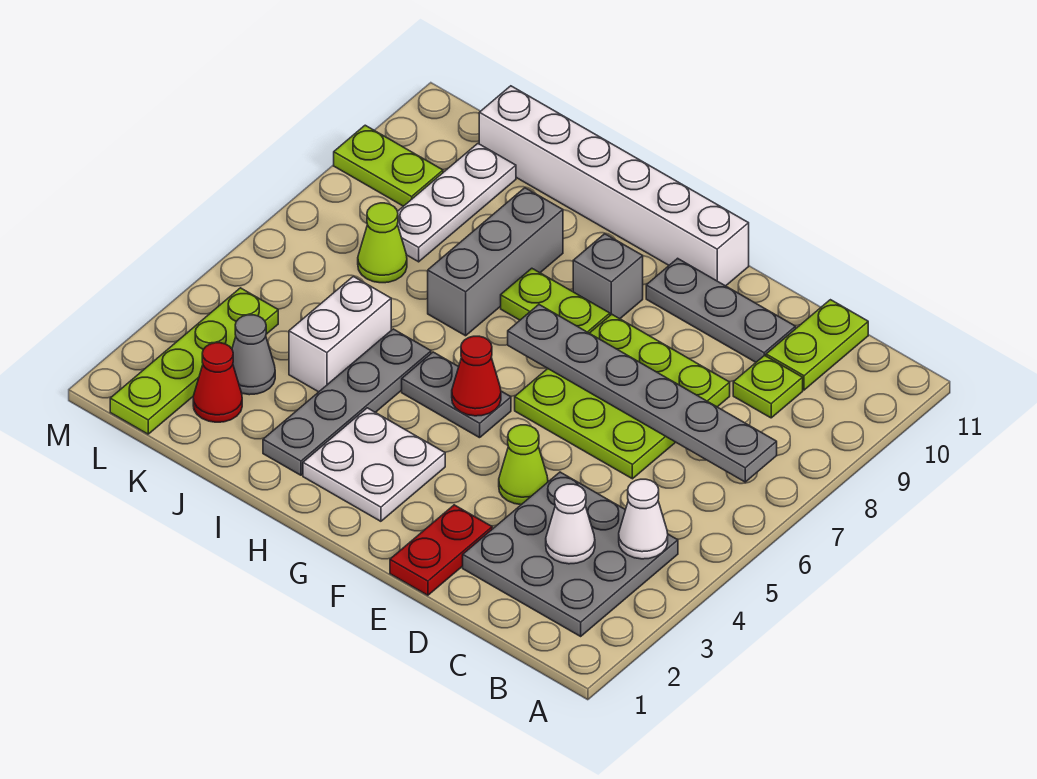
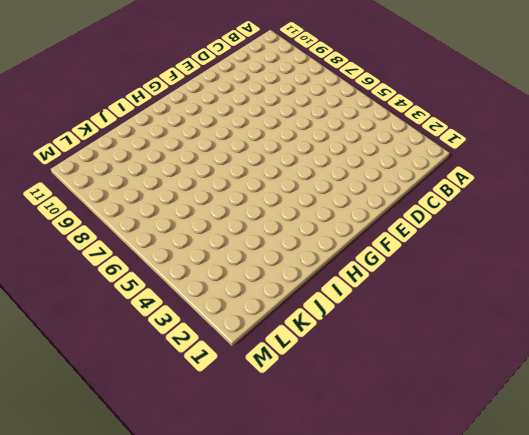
none -> grey 3x3 plate [463,472,678,636]
none -> lime 1x1 plate [733,355,803,418]
none -> lime 1x2 plate [766,300,868,390]

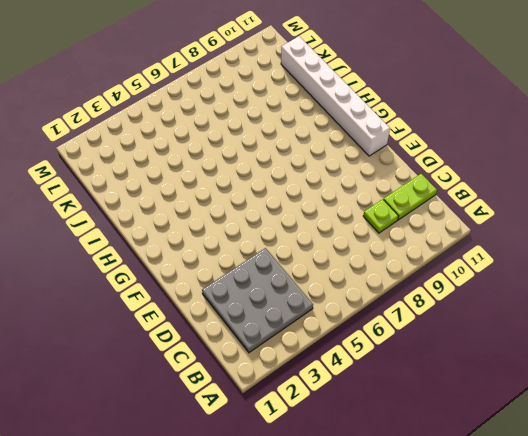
none -> lime 3x3 plate [515,314,730,479]
none -> grey 1x3 plate [646,258,796,362]
none -> red 1x2 plate [390,505,492,595]

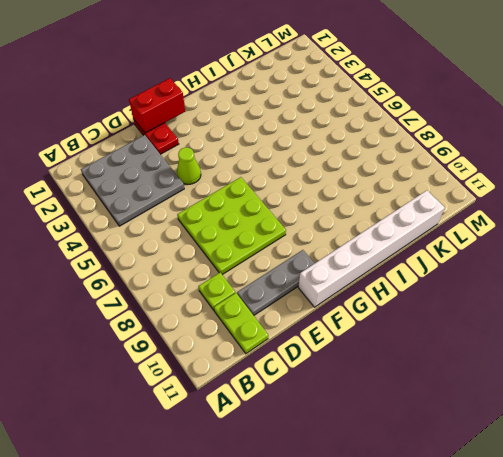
red 1x2 brick [129,78,185,133] -> none
none -> white 2x2 plate [303,408,445,521]
none -> grey 1x2 plate [402,352,511,438]
none -> lime 1x2 plate [501,268,610,333]

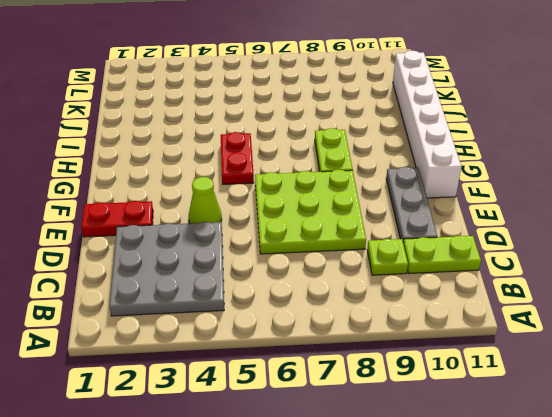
red 1x2 plate [221,132,254,184] -> grey 1x2 plate [402,352,511,438]
none -> white 2x2 plate [303,408,445,521]
none -> grey 1x1 brick [573,234,643,319]
none -> grey 1x4 plate [263,329,431,475]

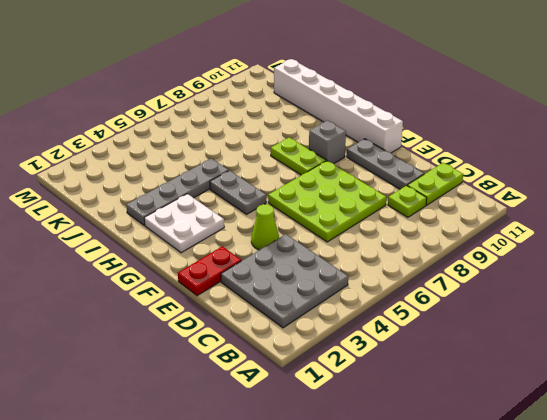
none -> grey 1x3 brick [428,188,563,336]
none -> white 1x2 brick [289,276,391,392]
none -> red 1x1 cone [193,343,242,422]

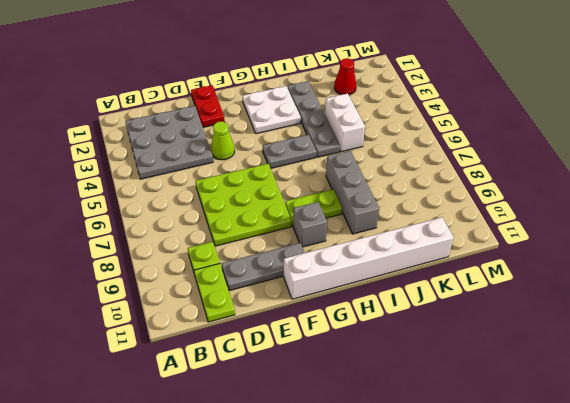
none -> grey 1x1 cone [232,315,275,395]
none -> lime 1x1 cone [358,203,407,283]
none -> white 1x3 plate [397,144,516,262]

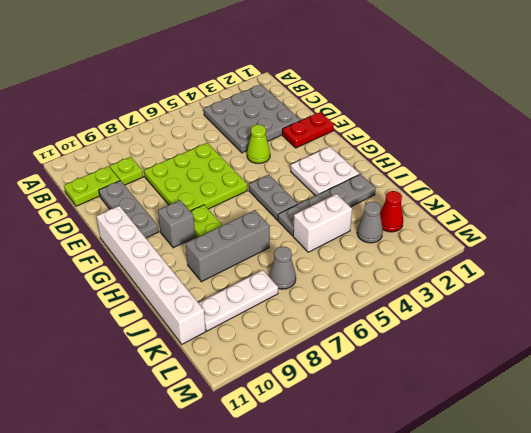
grey 1x1 cone [269,246,296,289] -> lime 1x1 cone [358,203,407,283]
none -> lime 1x4 plate [110,288,278,434]
none -> lime 1x2 plate [334,125,443,206]
none -> white 1x1 cone [619,479,668,559]

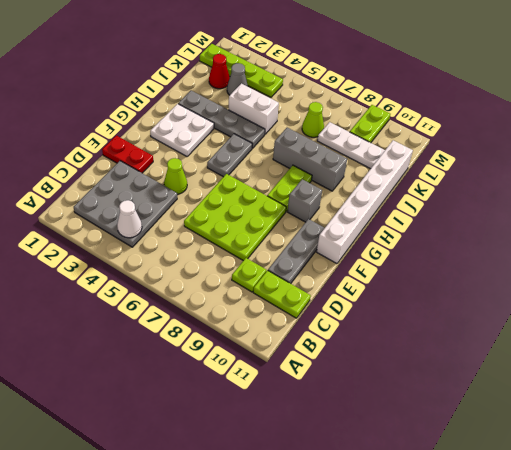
none -> grey 1x6 plate [508,305,777,482]
none -> white 1x1 cone [546,484,595,564]
none -> red 1x1 cone [452,336,501,416]

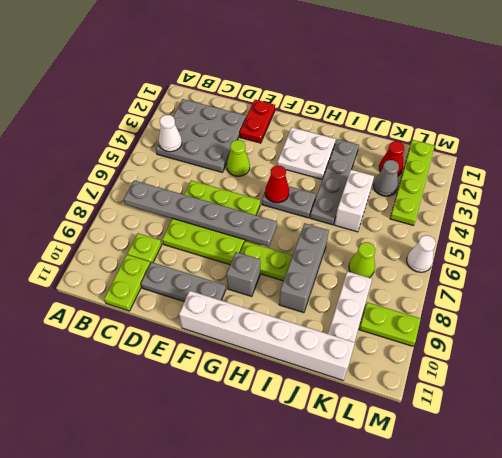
white 1x1 cone [407,235,436,272] -> white 1x1 cone moved to [546,484,595,564]

